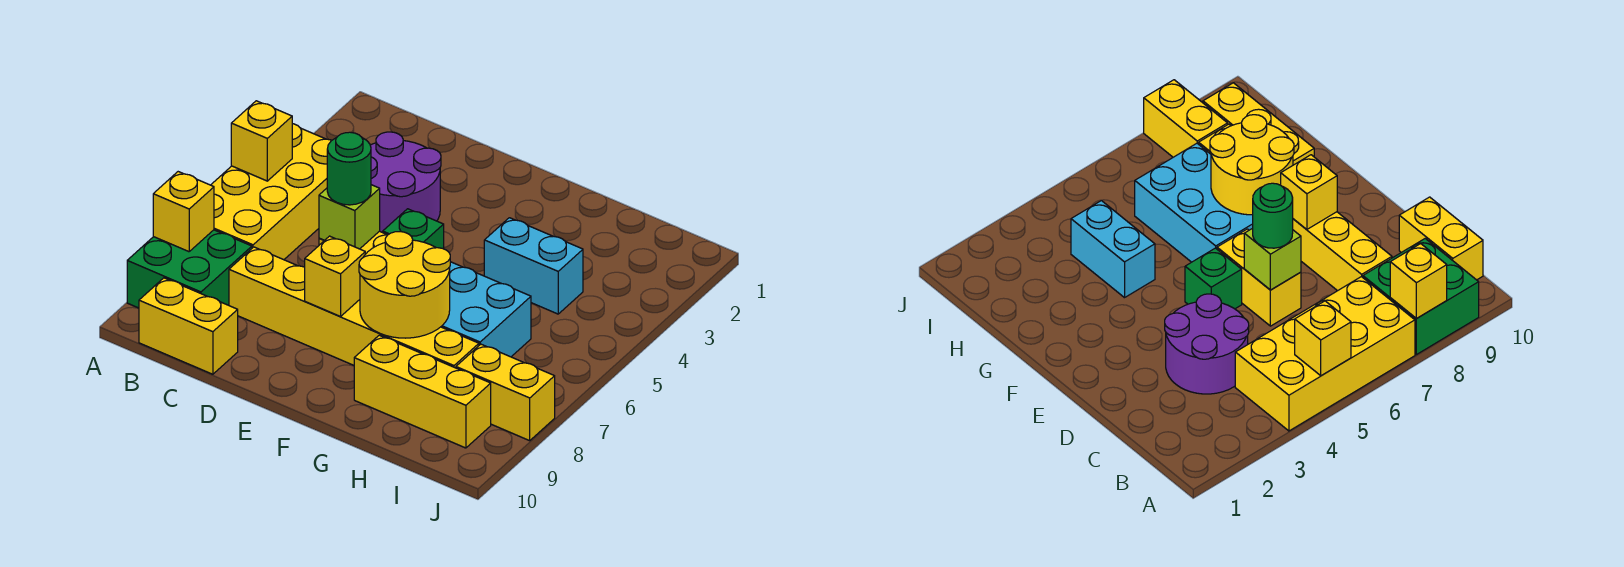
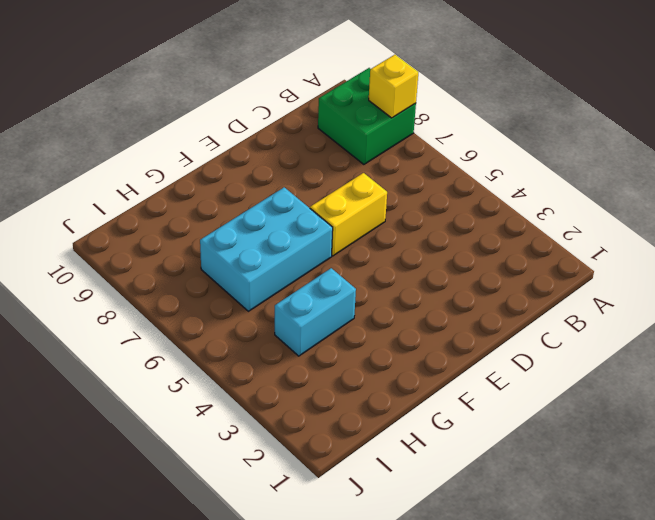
none -> yellow 2x4 brick [211,124,332,260]
none -> yellow 1x2 brick [139,278,238,374]
none -> purple 2x2 round brick [370,132,441,232]

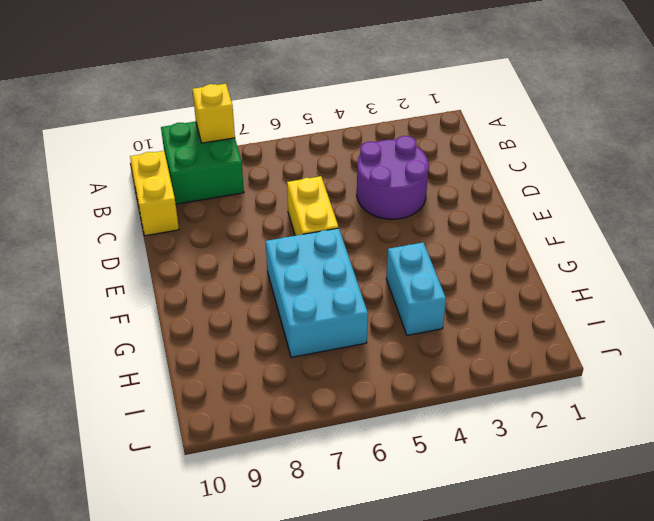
none -> yellow 2x4 brick [211,124,332,260]
none -> yellow 1x6 brick [229,247,479,368]
none -> green 1x1 brick [383,209,444,249]

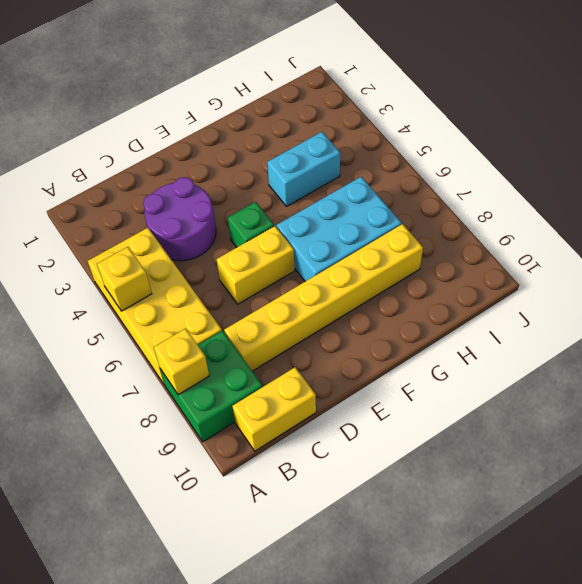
none -> yellow 1x3 brick [354,335,491,448]
none -> yellow 1x2 brick [456,344,555,441]
none -> lime 1x1 brick [319,185,380,249]

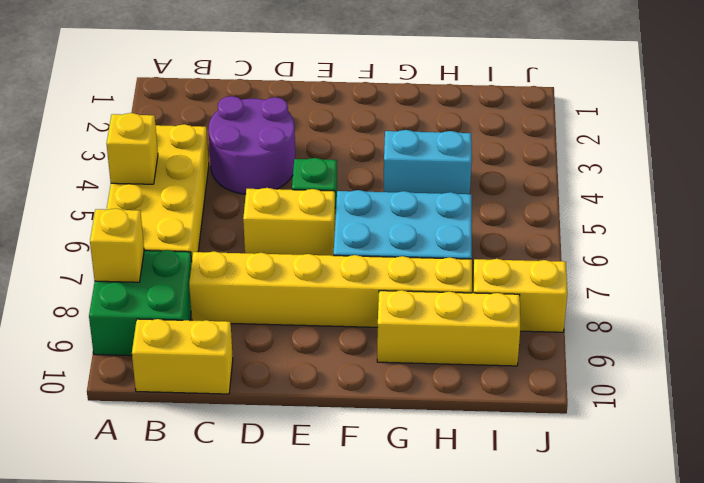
none -> lime 1x1 brick [319,185,380,249]
none -> yellow 1x1 brick [305,236,365,316]
none -> yellow 2x2 round brick [359,232,450,338]

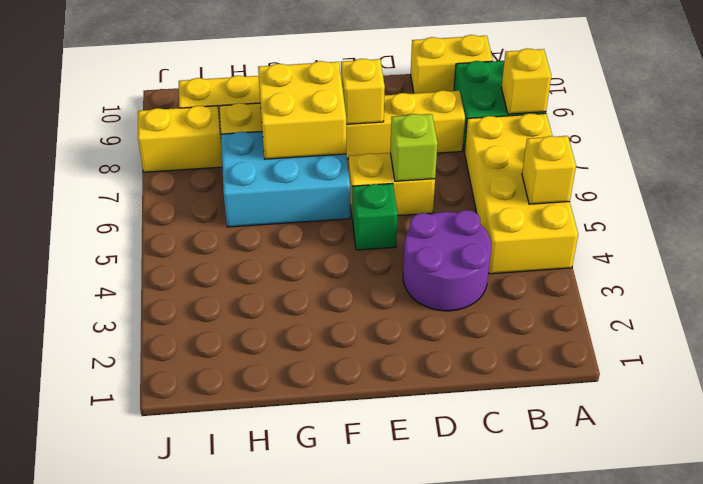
yellow 2x2 brick [258,61,347,159] -> yellow 2x2 round brick [359,232,450,338]
none -> cyan 1x2 brick [484,218,583,314]
none -> green 1x1 round brick [327,132,371,205]

